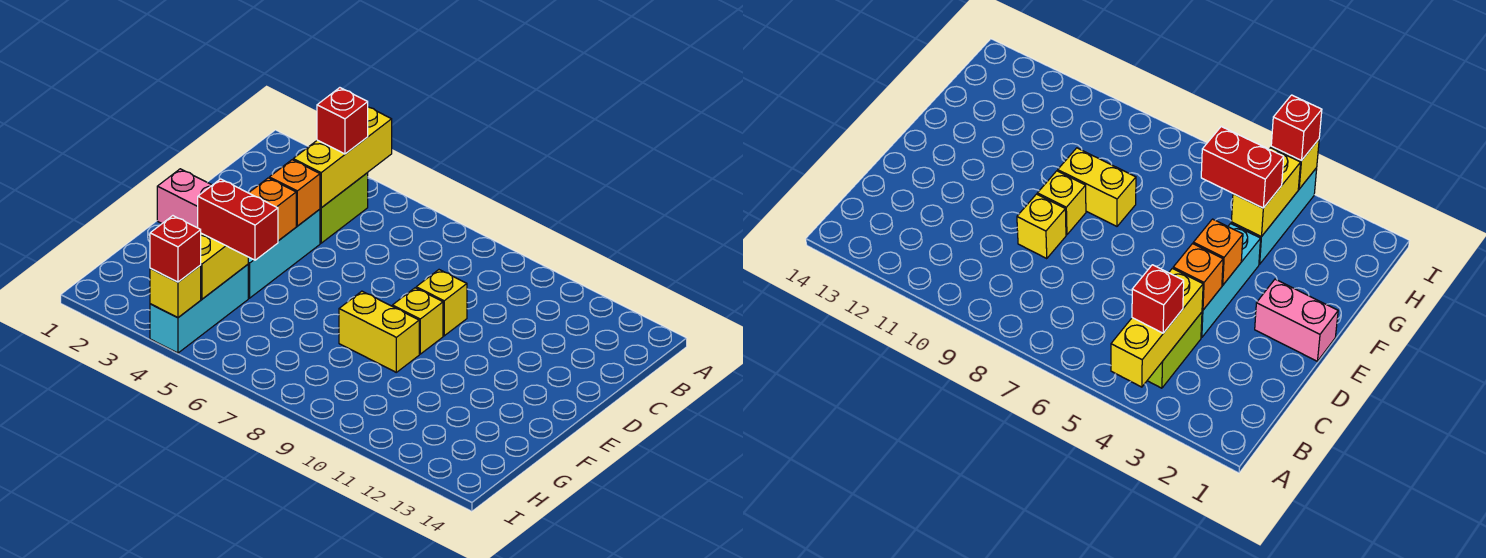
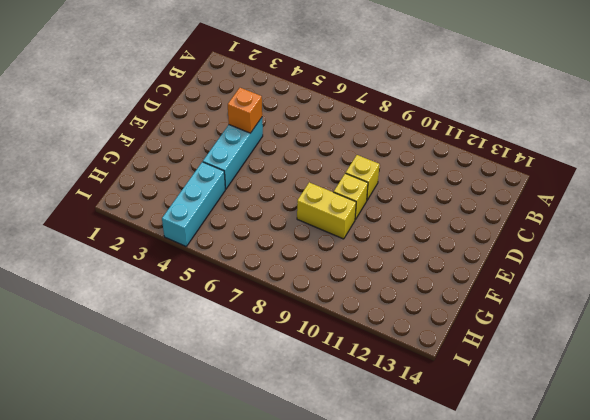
none -> lime 1x2 brick [320,173,368,243]
none -> pink 1x2 brick [157,169,212,228]
none -> yellow 1x3 brick [293,107,392,208]

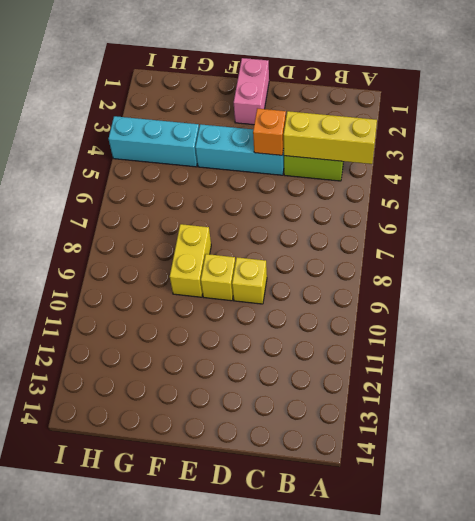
none -> orange 1x1 brick [249,178,296,241]
none -> yellow 1x2 brick [201,233,248,299]
none -> yellow 1x1 brick [150,265,201,318]

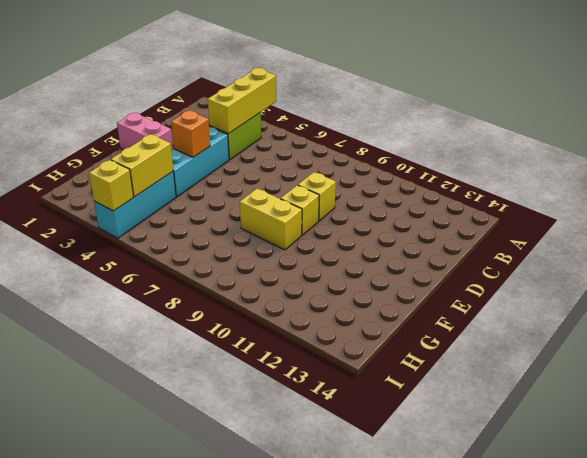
none -> orange 1x1 brick [269,160,320,226]
none -> red 1x1 brick [317,88,368,154]
none -> red 1x2 brick [198,179,278,260]

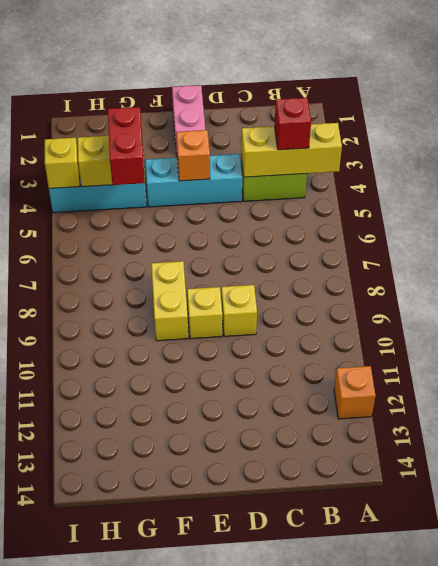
orange 1x1 brick [334,366,376,419] -> orange 1x1 brick moved to [269,160,320,226]
none -> red 1x1 brick [150,216,201,282]

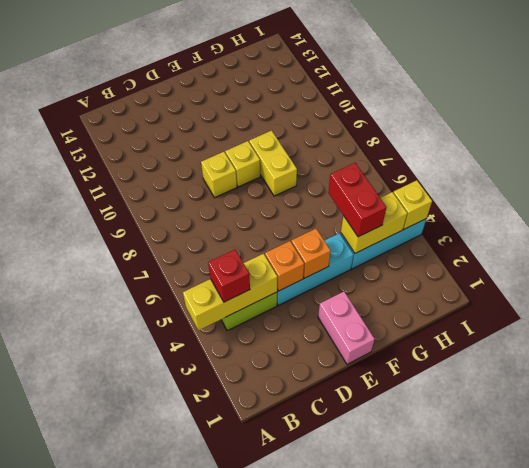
none -> red 1x1 brick [150,216,201,282]

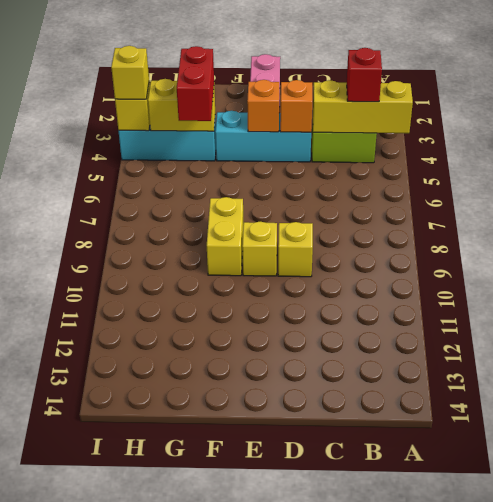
yellow 1x1 brick [111,46,149,99] -> red 1x1 brick [150,216,201,282]

